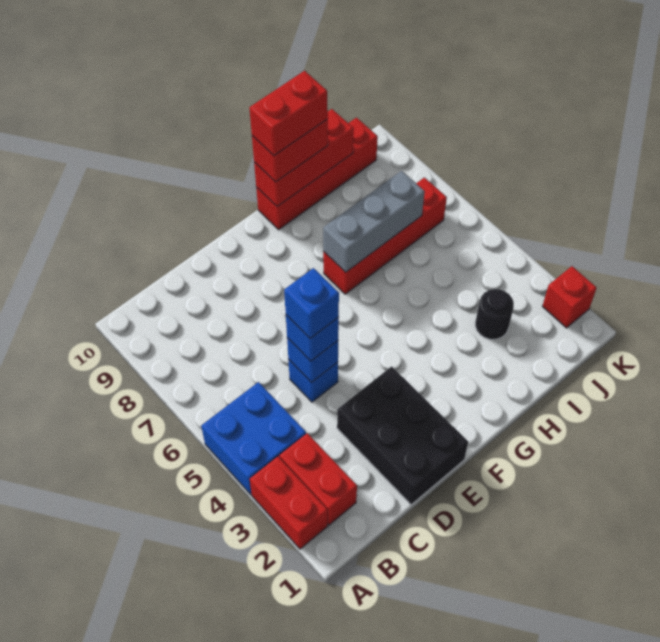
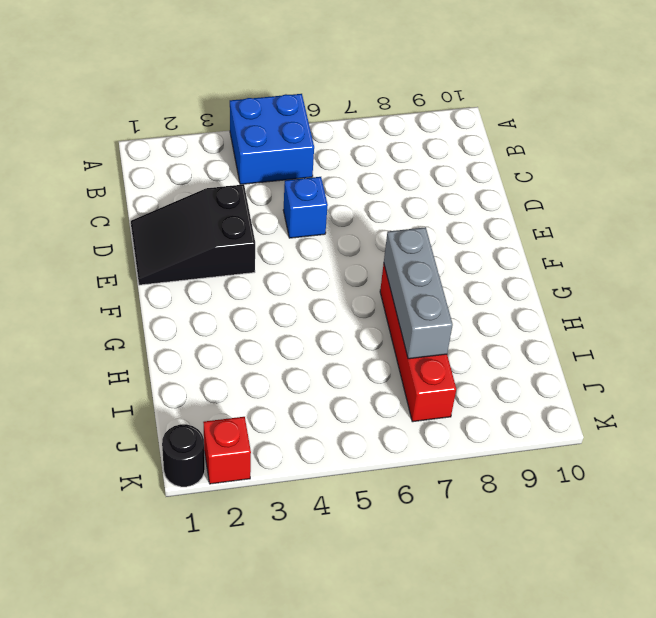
black 2x3 slope [131,184,255,285] -> black 2x3 brick [337,366,468,505]
black 1x1 round brick [162,424,205,487] -> black 1x1 round brick moved to [475,289,514,339]
none -> red 1x2 brick [250,457,328,549]
none -> red 1x2 brick [279,433,357,525]
none -> red 1x4 brick [256,118,378,230]

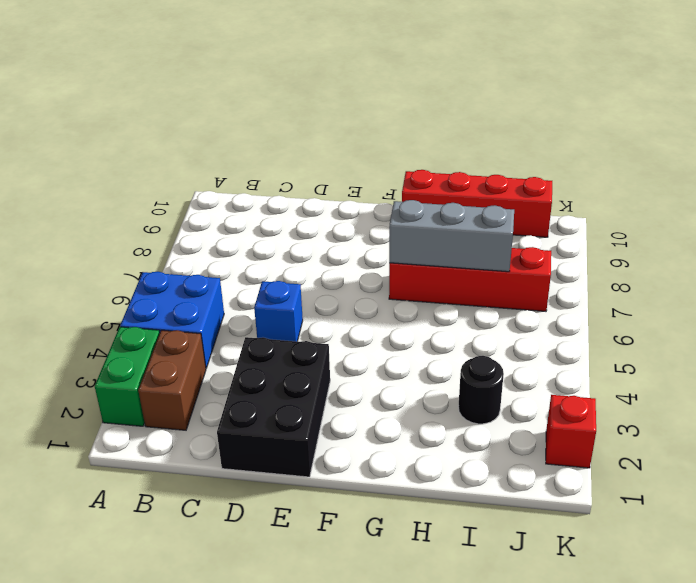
green 1x2 brick [95,327,160,426] -> red 1x2 brick [250,457,328,549]
brown 1x2 brick [138,330,206,430] -> red 1x2 brick [279,433,357,525]
none -> blue 1x1 brick [287,338,338,382]
none -> red 1x3 brick [254,109,354,206]
none -> blue 1x1 brick [286,315,339,361]

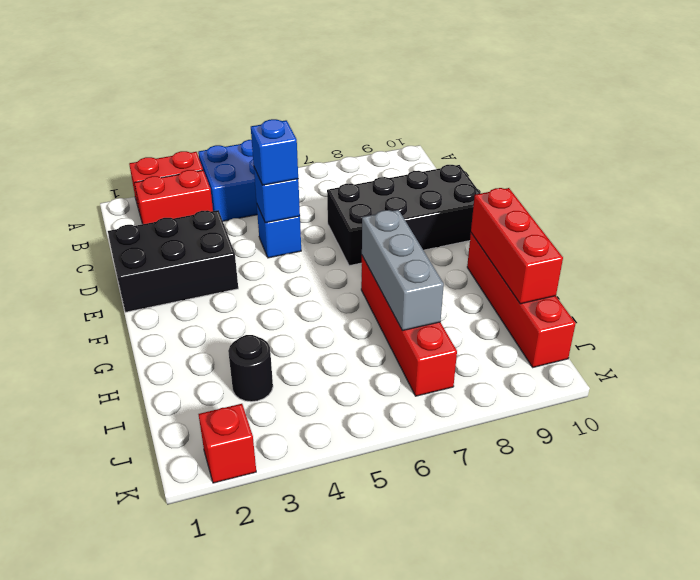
black 2x4 brick [327,165,481,266] -> none
none -> red 1x2 brick [252,119,328,182]
none -> blue 1x1 brick [284,268,339,338]
none -> red 1x2 brick [249,71,328,155]

